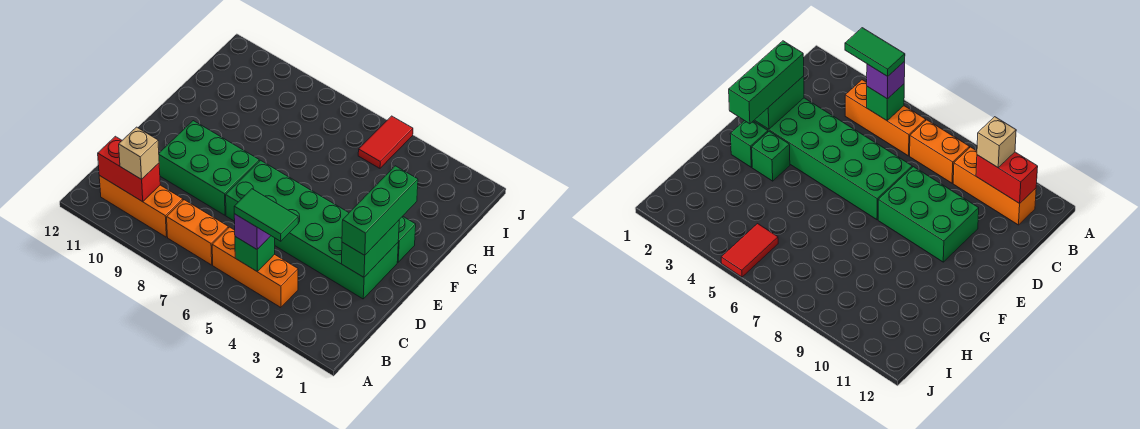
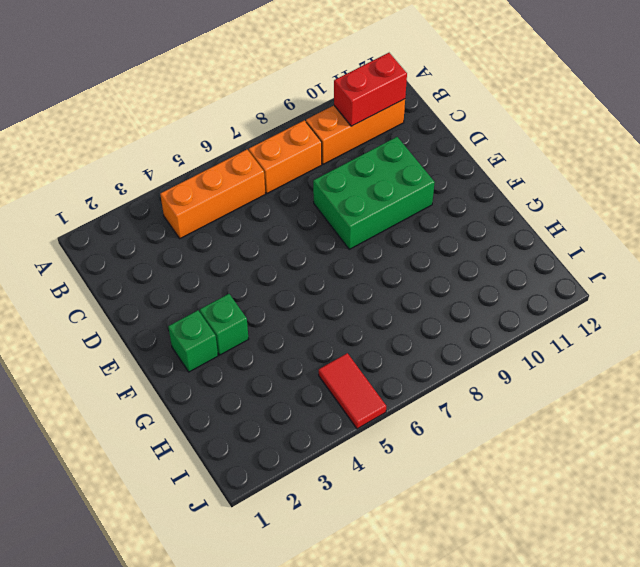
none -> green 2x6 brick [226,160,398,299]
none -> green 1x1 brick [235,236,275,272]
none -> green 1x2 brick [342,221,399,277]

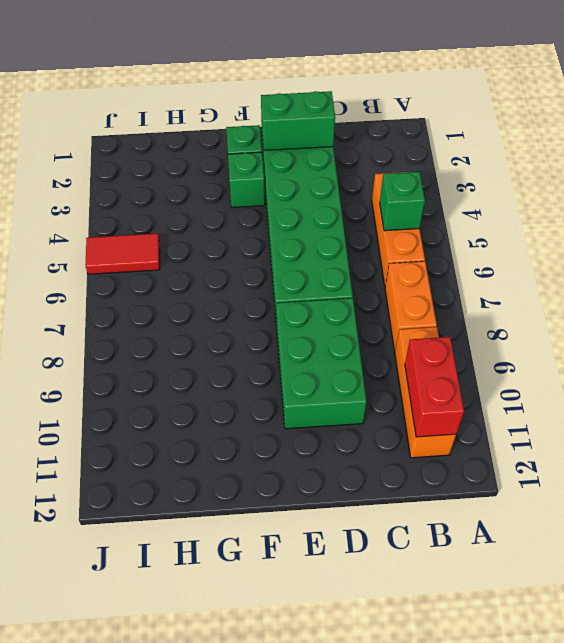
none -> purple 1x1 brick [234,214,271,249]
none -> tan 1x1 brick [119,127,159,179]
none -> green 1x3 brick [342,166,418,255]

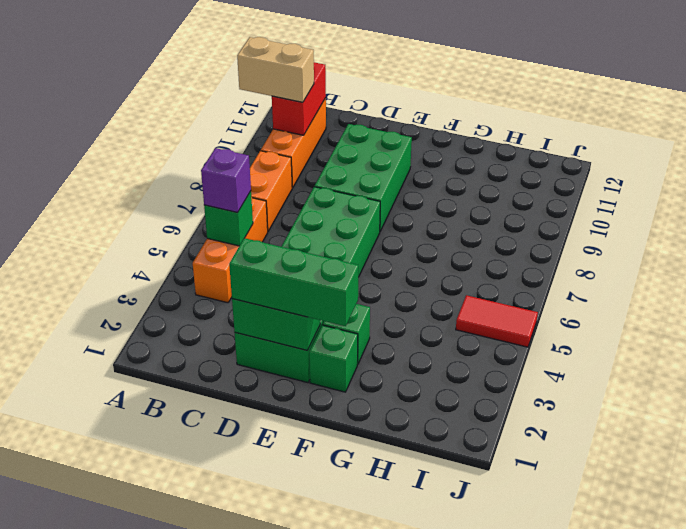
tan 1x2 brick [237,37,314,102] -> tan 1x1 brick [119,127,159,179]
none -> green 1x2 tile [234,189,298,241]

